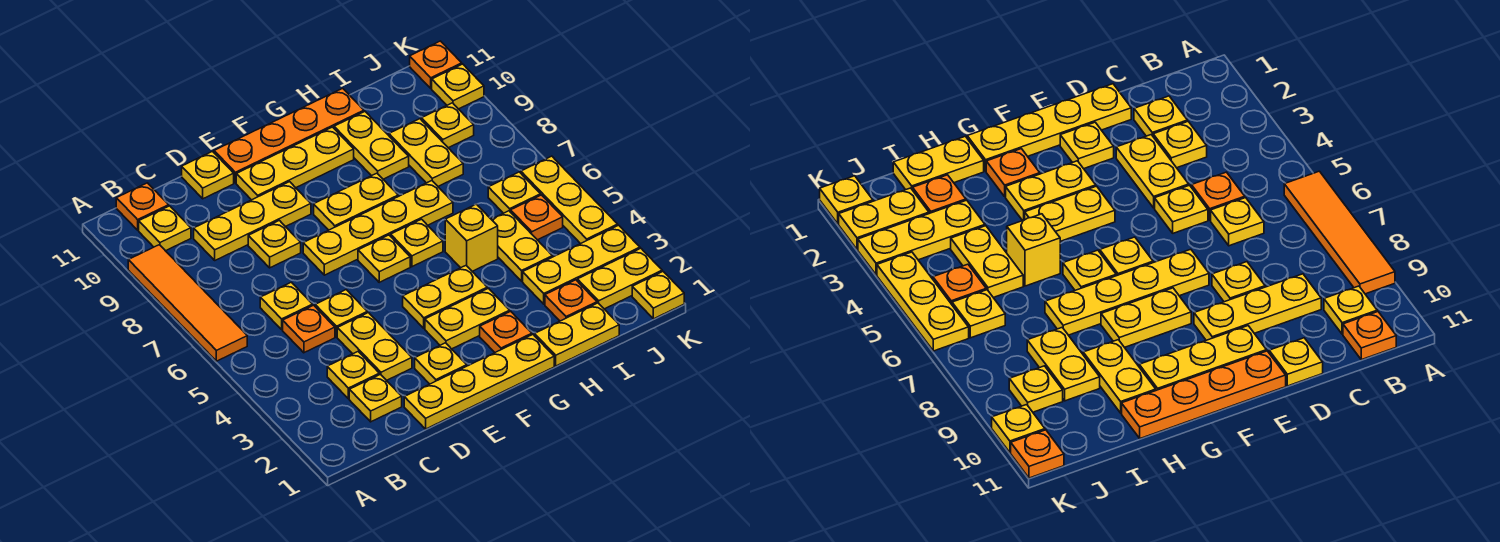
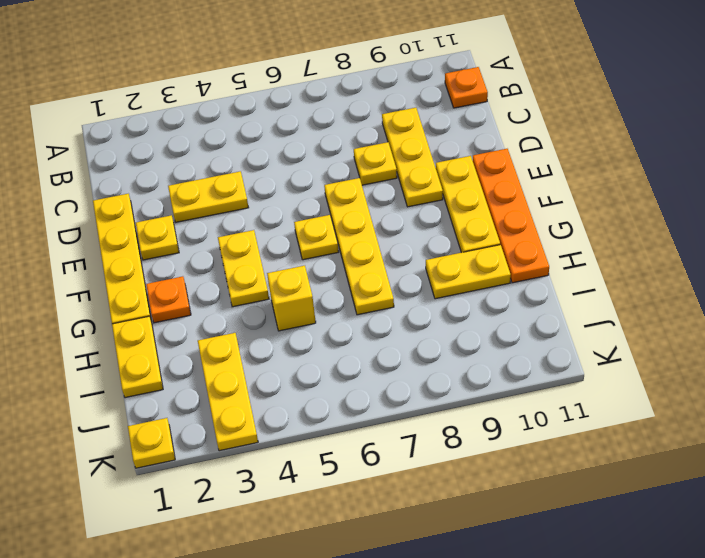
none -> orange 1x4 tile [128,245,247,361]
none -> yellow 1x1 plate [139,206,191,251]
none -> yellow 1x1 plate [349,374,402,422]
none -> yellow 1x1 plate [327,352,379,399]

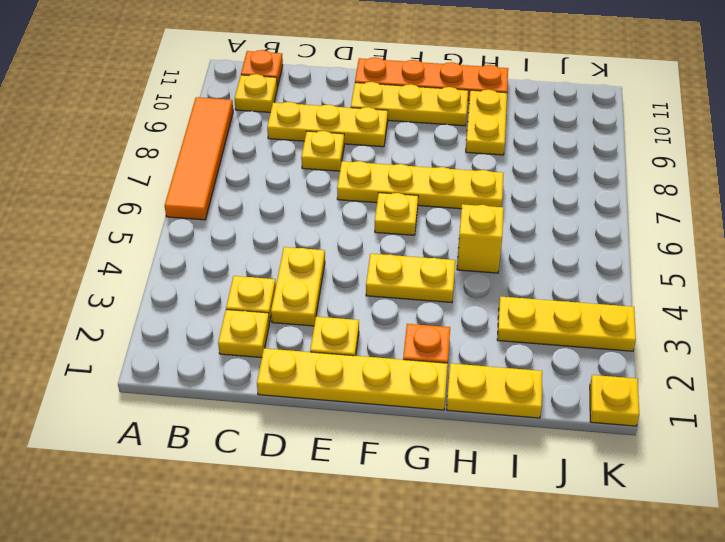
none -> orange 1x1 plate [283,305,335,353]
none -> yellow 1x1 plate [260,282,313,329]
none -> yellow 1x1 plate [315,290,367,337]
none -> yellow 1x1 plate [182,151,234,199]

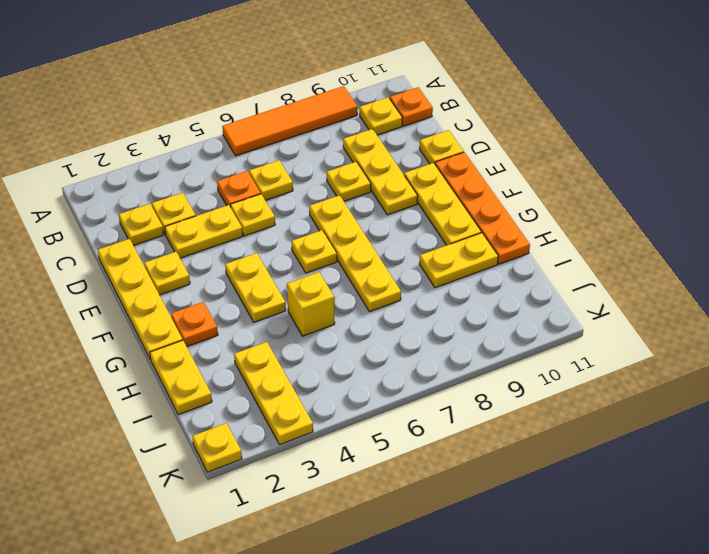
none -> yellow 1x2 plate [425,288,510,349]
none -> yellow 1x2 plate [314,173,398,230]
none -> yellow 1x1 plate [391,219,443,267]
none -> orange 1x1 plate [545,280,597,321]

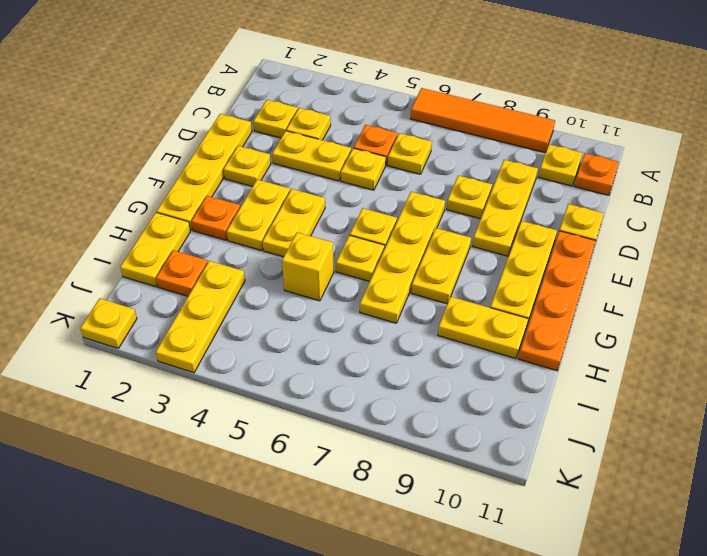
none -> yellow 1x2 plate [491,211,553,281]
none -> yellow 1x2 plate [389,119,463,186]
none -> yellow 1x2 plate [577,248,662,309]
none -> orange 1x1 plate [511,195,563,240]

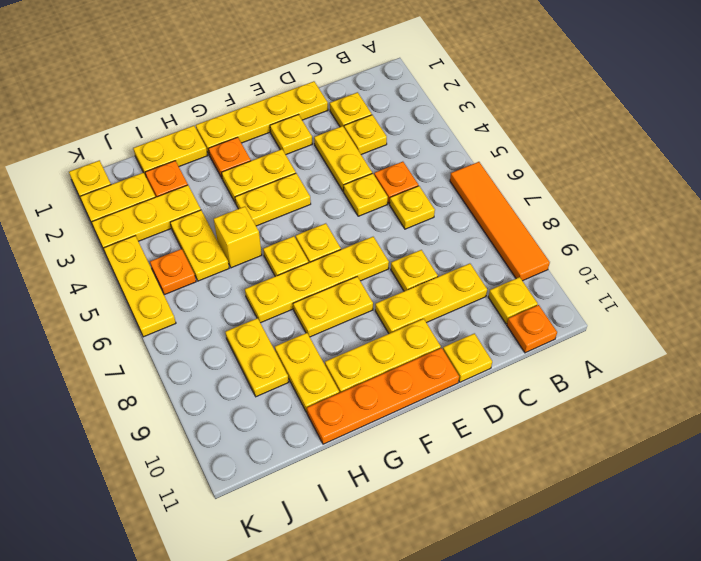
none -> yellow 1x1 plate [488,172,541,213]
none -> yellow 1x1 plate [421,103,474,148]
none -> yellow 1x1 plate [432,64,484,109]
none -> orange 1x1 plate [410,41,462,88]

